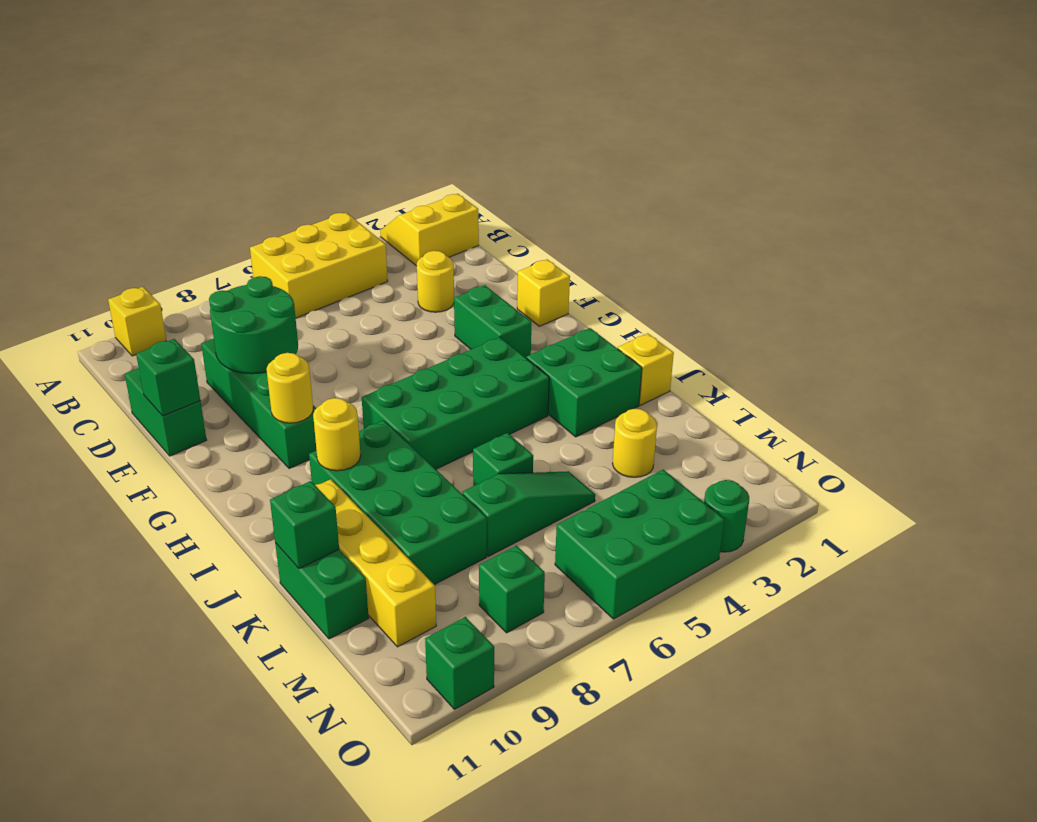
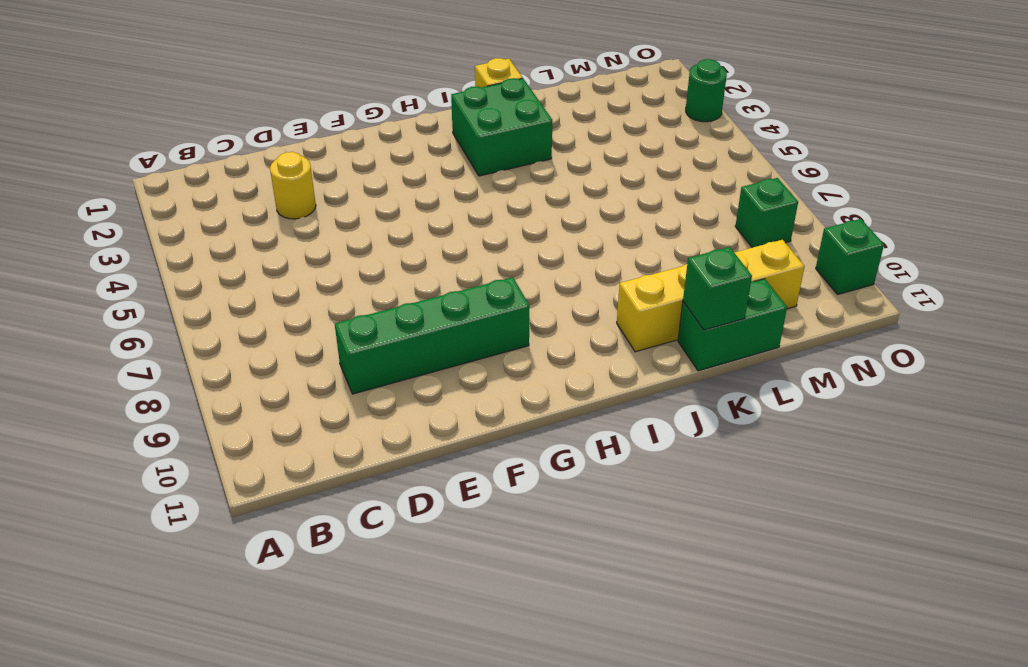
none -> yellow 2x2 slope [380,194,479,266]
none -> yellow 2x3 brick [250,212,388,318]
none -> yellow 1x1 brick [108,287,166,356]

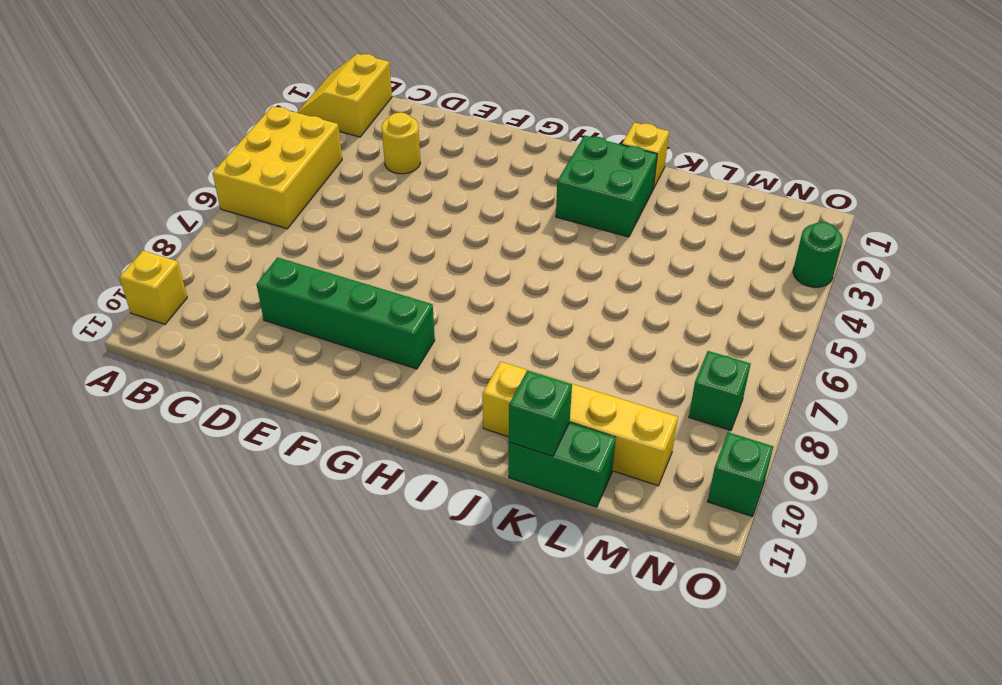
none -> green 1x2 brick [125,368,206,456]
none -> yellow 1x1 brick [517,260,570,326]
none -> green 1x2 brick [454,285,531,358]

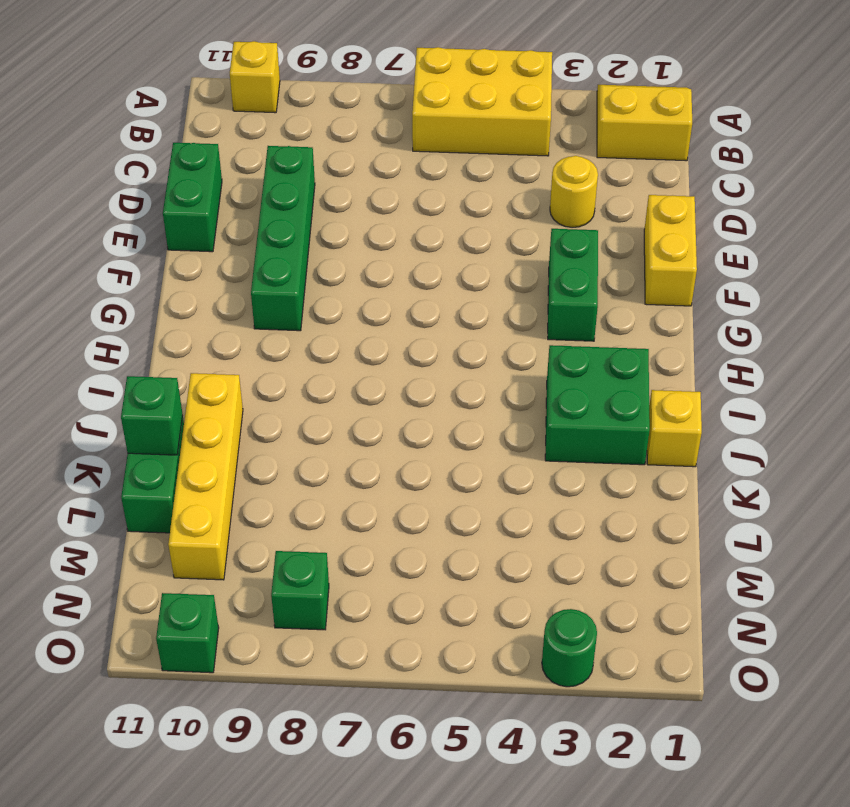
yellow 1x2 brick [644,195,697,306] -> yellow 1x1 brick [517,260,570,326]
none -> green 2x4 brick [362,337,549,469]
none -> green 2x4 brick [309,420,487,585]
none -> green 1x1 brick [473,433,533,486]

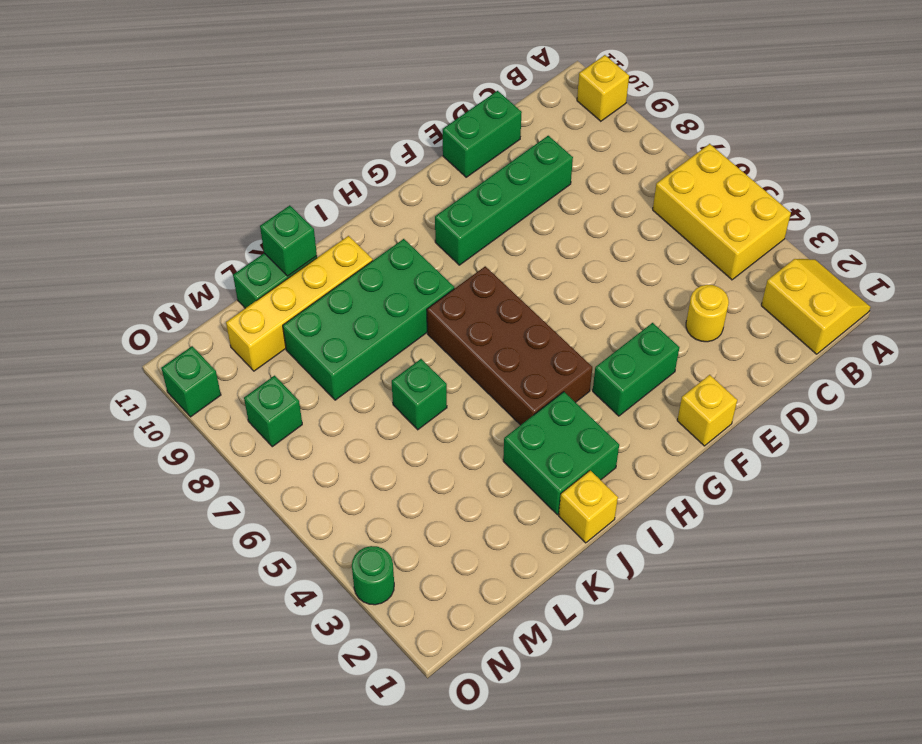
brown 2x4 brick [427,266,592,425] -> green 2x4 brick [362,337,549,469]
none -> yellow 1x1 round brick [612,409,657,477]
none -> green 1x3 slope [462,471,595,556]
none -> green 2x3 brick [555,470,724,619]

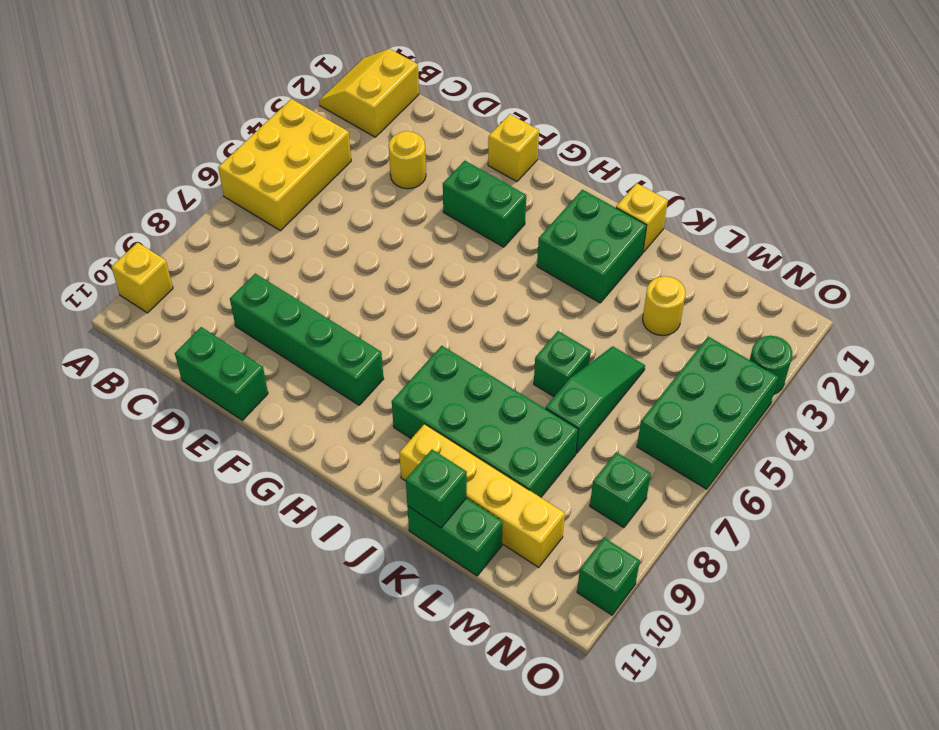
none -> green 2x4 brick [362,337,549,469]
none -> green 2x2 round brick [209,276,298,374]
none -> green 1x1 brick [136,339,200,416]

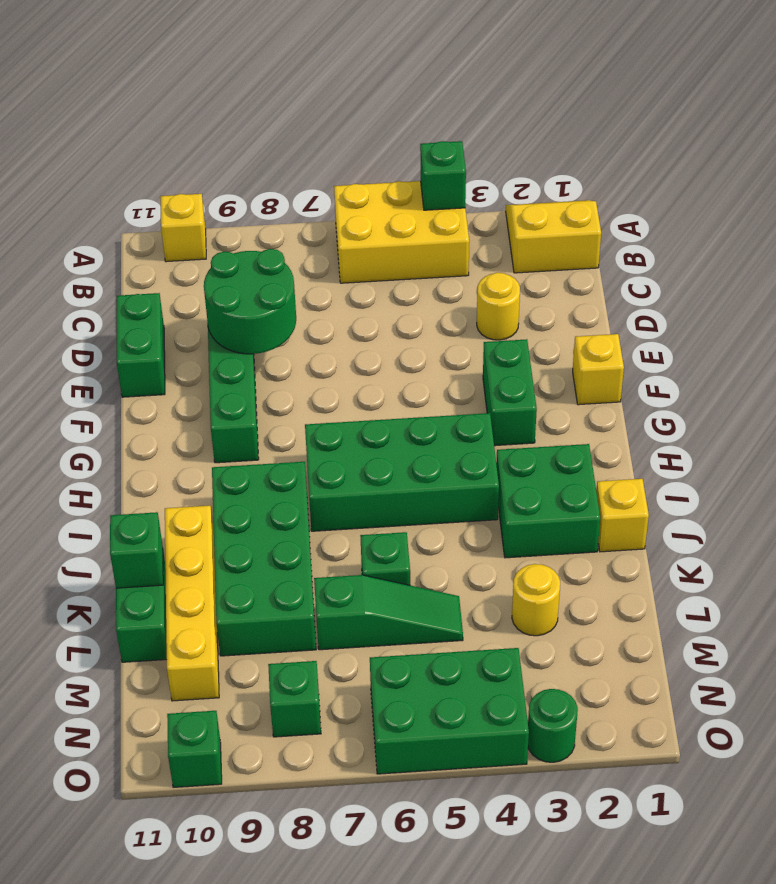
green 1x1 brick [420,141,466,210] -> green 1x1 brick moved to [136,339,200,416]
none -> yellow 1x1 round brick [267,353,313,423]
none -> yellow 1x1 round brick [313,398,361,471]

